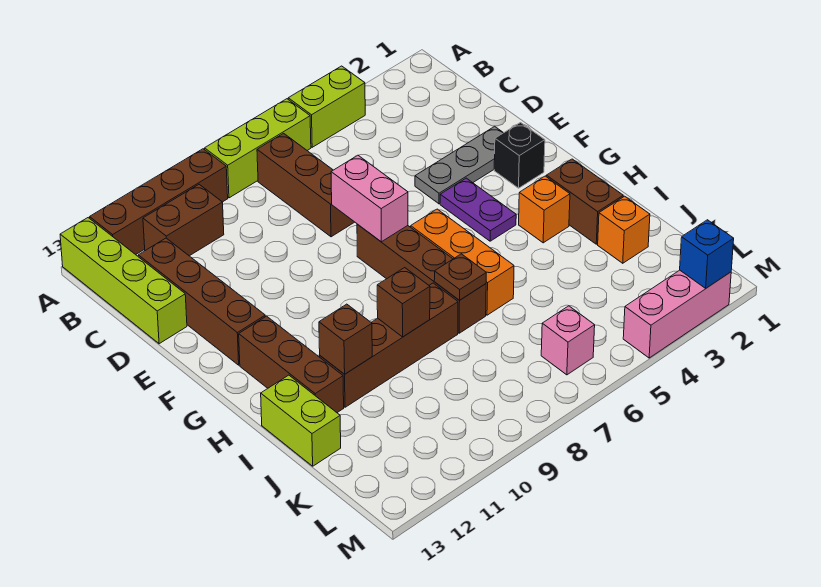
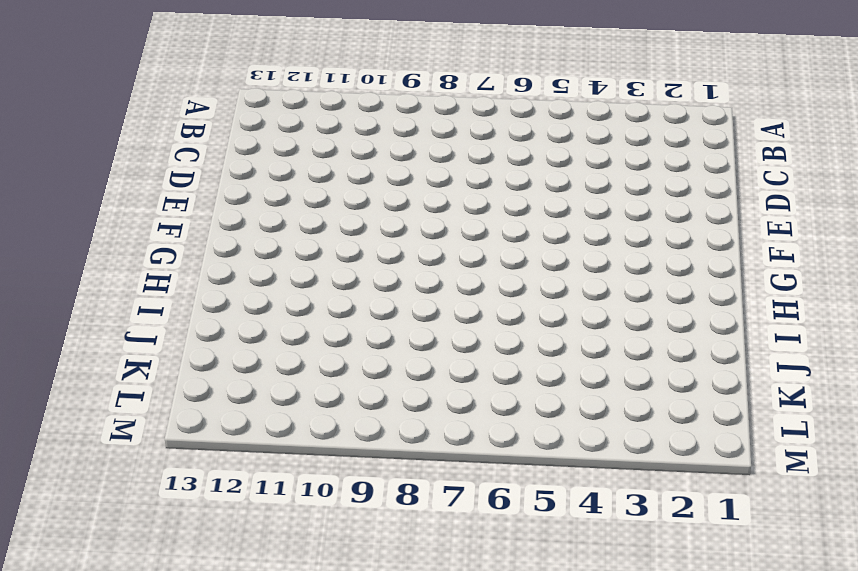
none -> lime 1x2 brick [288,66,365,147]
none -> lime 1x3 brick [205,99,311,198]
none -> brown 1x4 brick [90,149,228,255]

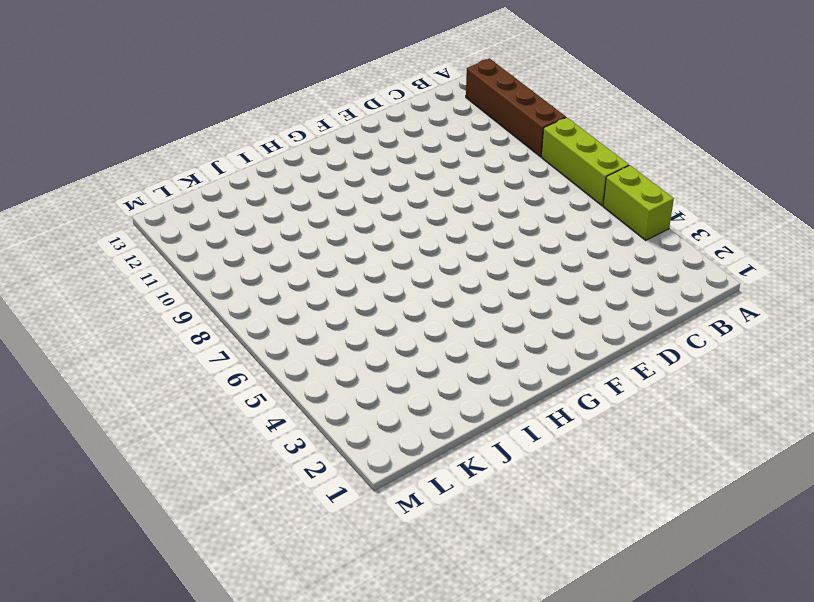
none -> lime 1x4 brick [60,218,187,344]
none -> brown 1x3 brick [257,133,354,237]
none -> brown 1x2 brick [143,184,224,256]

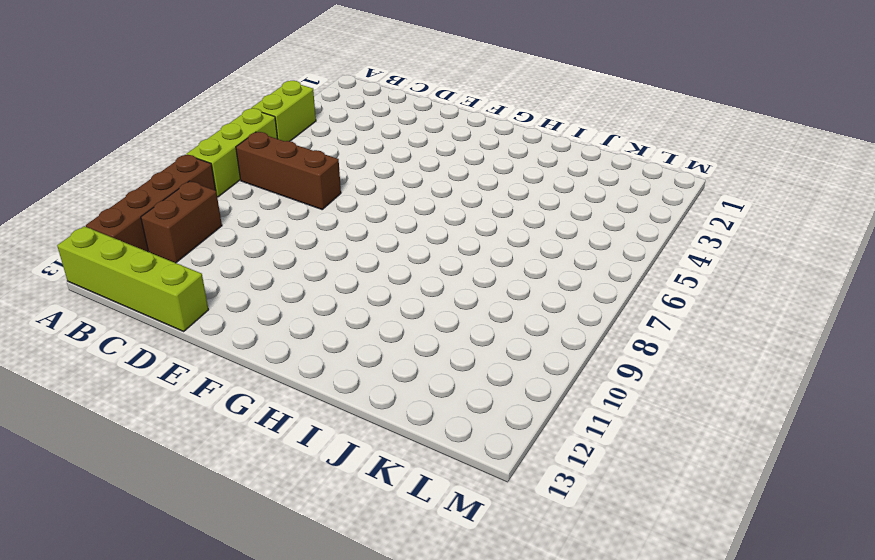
none -> brown 1x4 brick [138,238,265,365]
none -> grey 1x3 plate [415,126,503,204]
none -> black 1x1 brick [494,123,545,188]

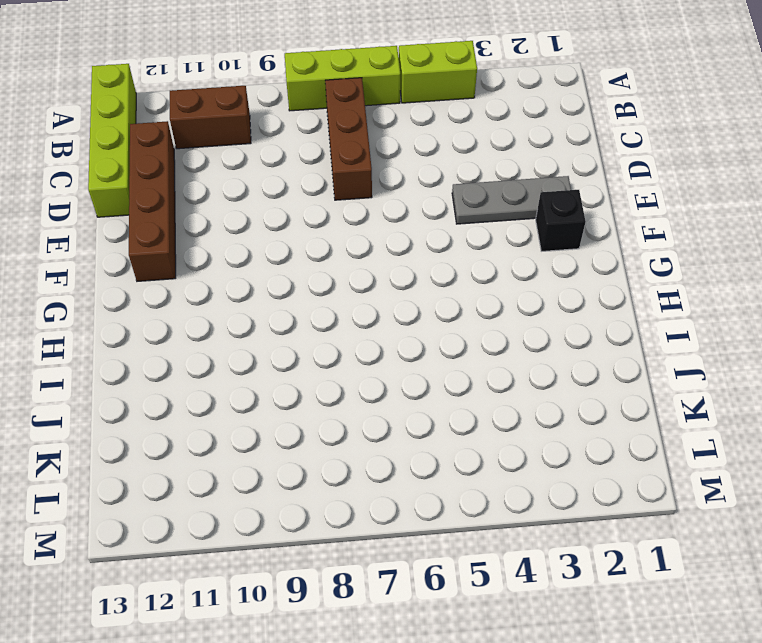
none -> brown 1x4 brick [90,149,228,255]
none -> purple 1x2 plate [440,178,516,241]
none -> brown 1x4 brick [357,224,486,333]

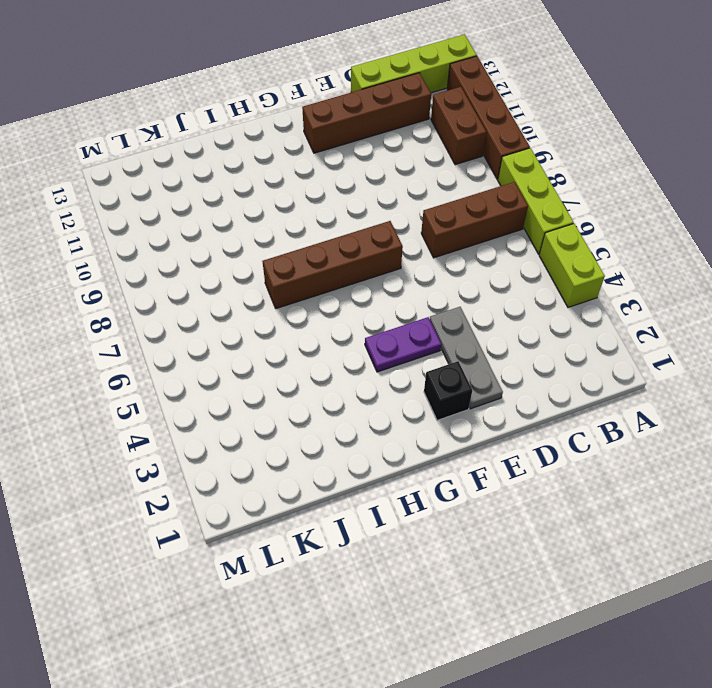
none -> orange 1x3 brick [411,209,514,315]
none -> brown 1x3 brick [239,316,344,413]
none -> brown 1x2 brick [546,159,623,244]

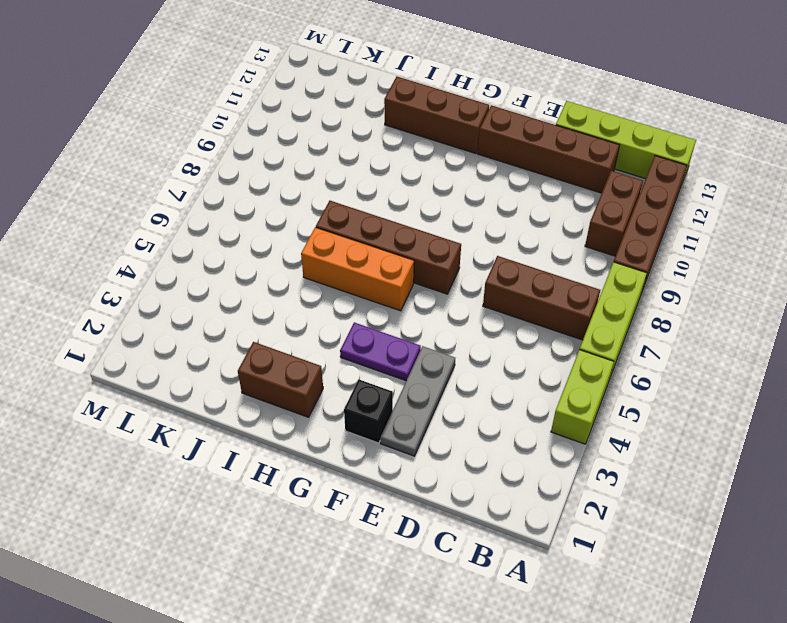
none -> orange 1x1 brick [519,176,570,243]
none -> brown 1x4 brick [320,283,458,407]
none -> lime 1x2 brick [261,375,341,466]

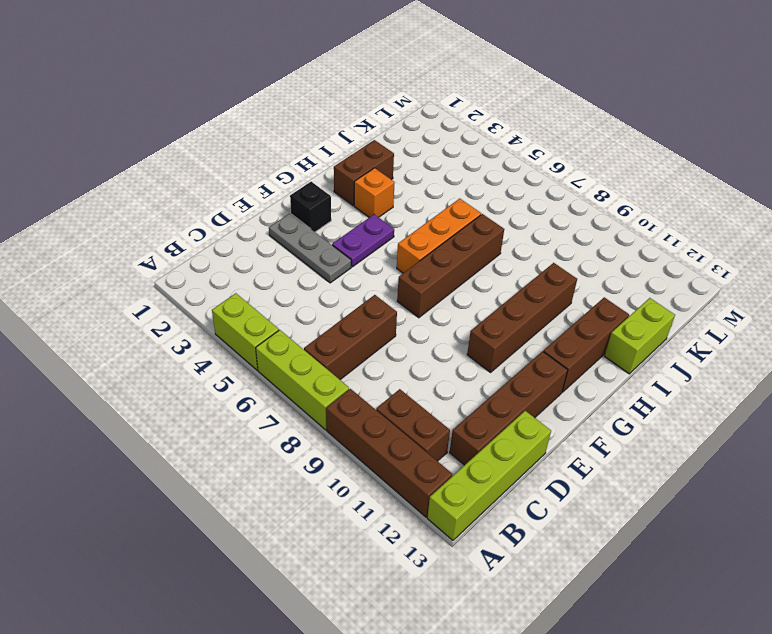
brown 1x4 brick [467,263,577,372] -> brown 1x4 brick turned to [320,283,458,407]
none -> orange 1x1 brick [598,196,650,263]
none -> pink 1x1 brick [541,306,595,375]
none -> pink 1x3 brick [623,270,731,358]

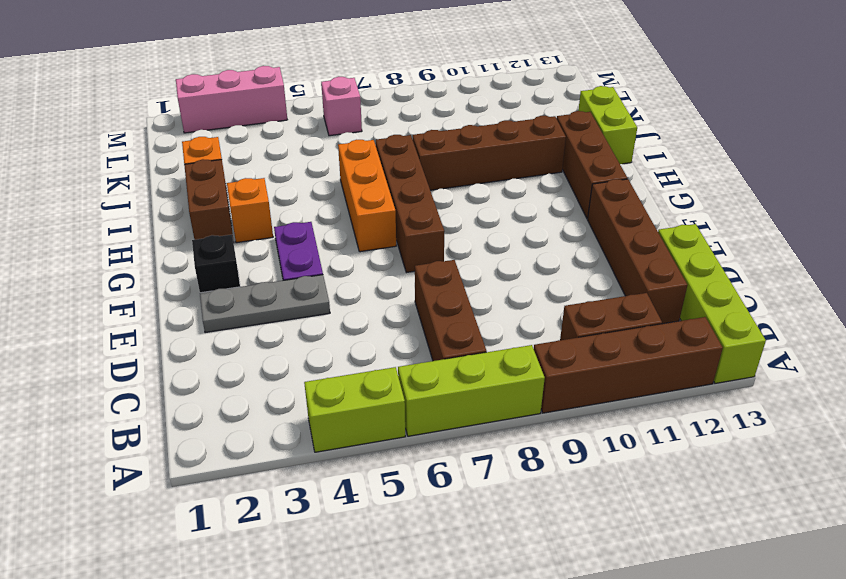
none -> pink 1x2 brick [331,155,408,242]
none -> brown 1x1 plate [434,254,486,300]
none -> brown 1x1 brick [377,268,430,337]

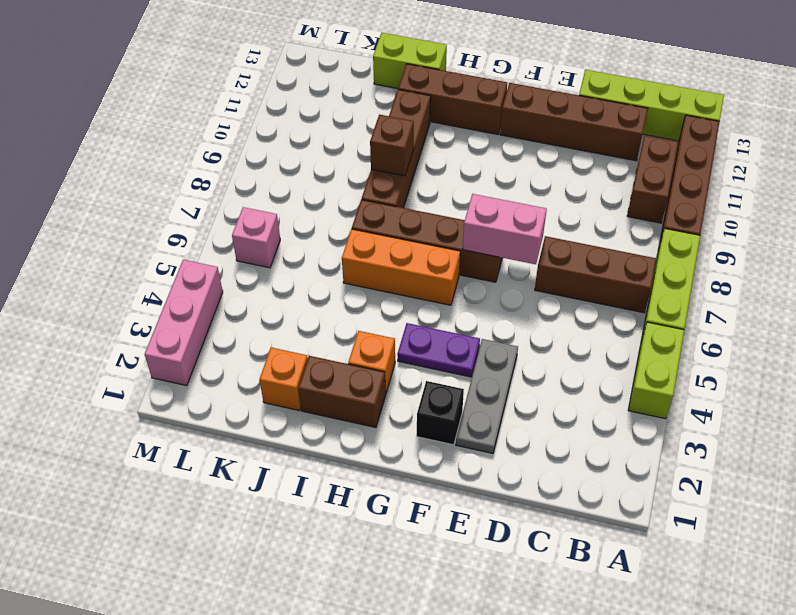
none -> brown 1x1 plate [434,254,486,300]
none -> brown 1x1 brick [319,304,372,374]
none -> blue 1x1 brick [680,220,734,288]

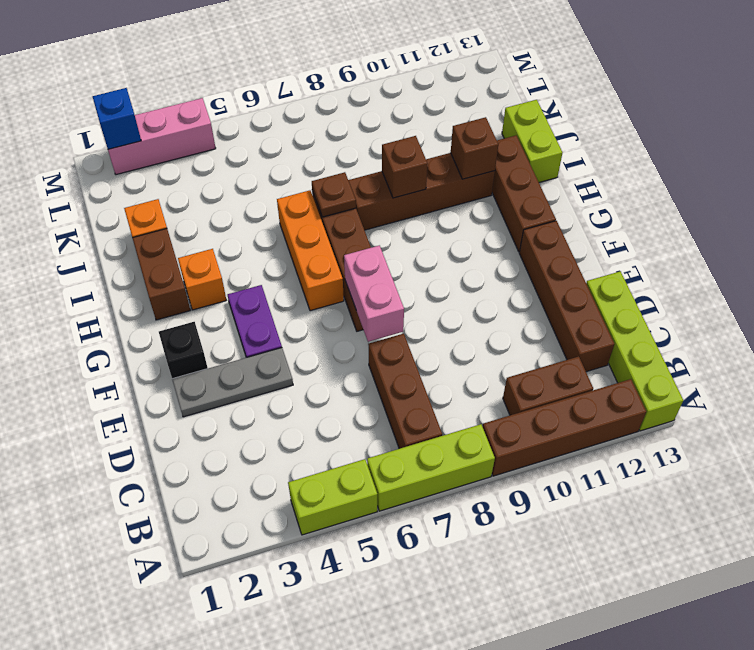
none -> pink 1x1 brick [541,306,595,375]

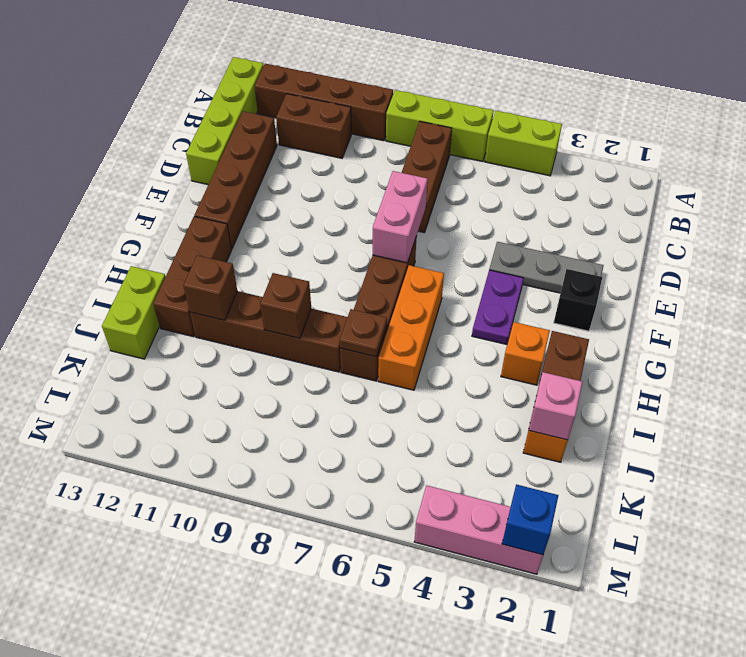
pink 1x1 brick [529,372,582,440] -> pink 1x1 brick moved to [541,306,595,375]

